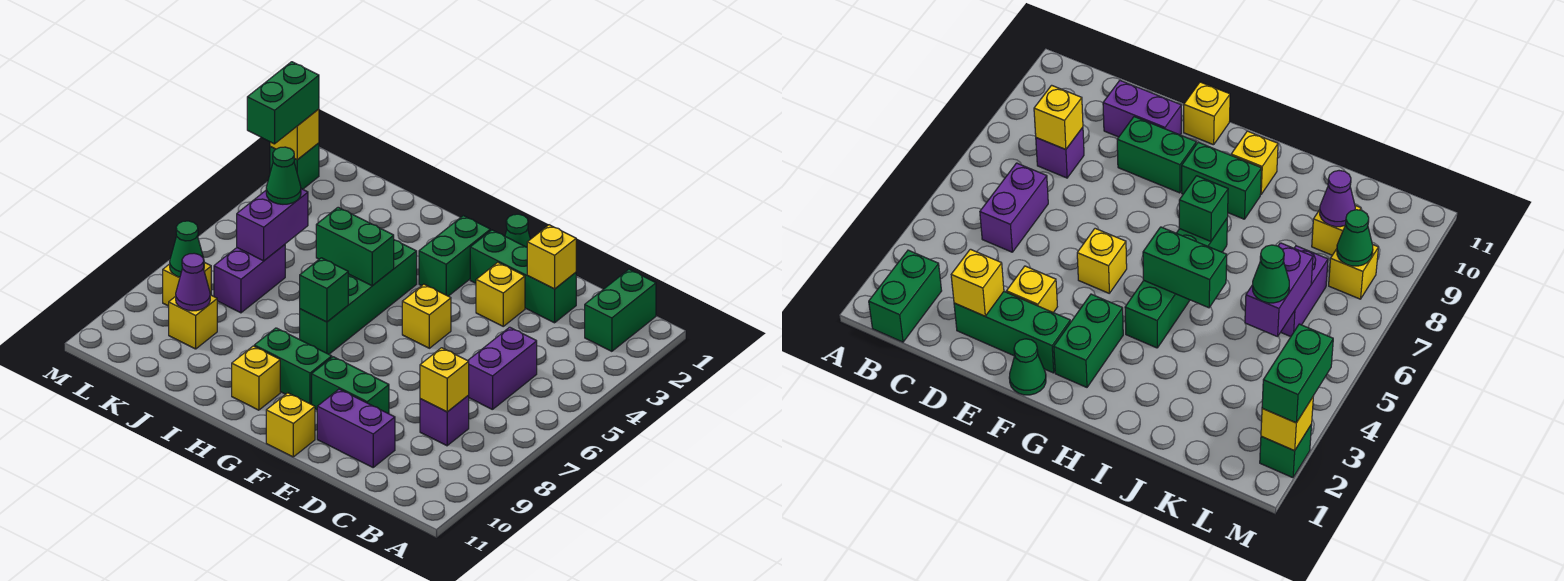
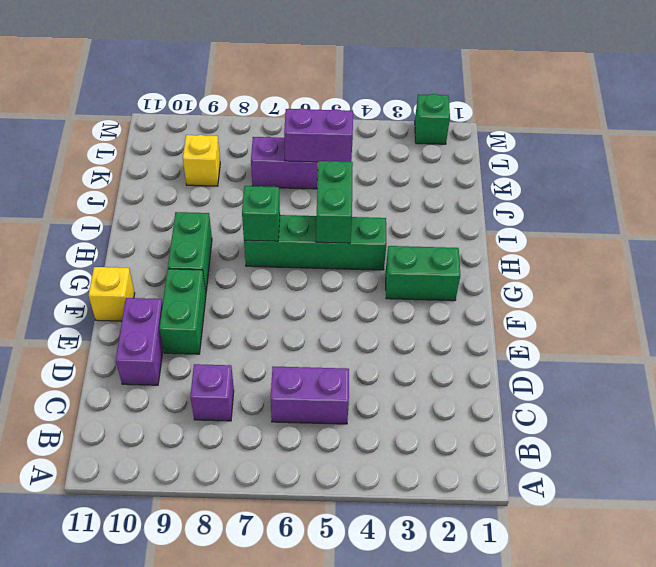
none -> green 1x2 brick [585,269,656,351]
none -> green 1x3 brick [470,230,576,323]
none -> yellow 1x1 brick [476,262,525,326]

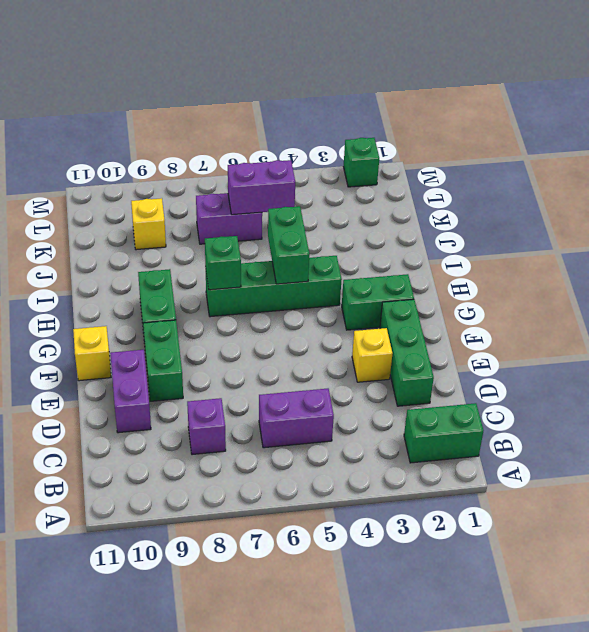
none -> green 1x1 cone [505,214,530,247]
none -> yellow 1x1 brick [402,284,451,348]
none -> yellow 1x1 brick [232,346,280,410]

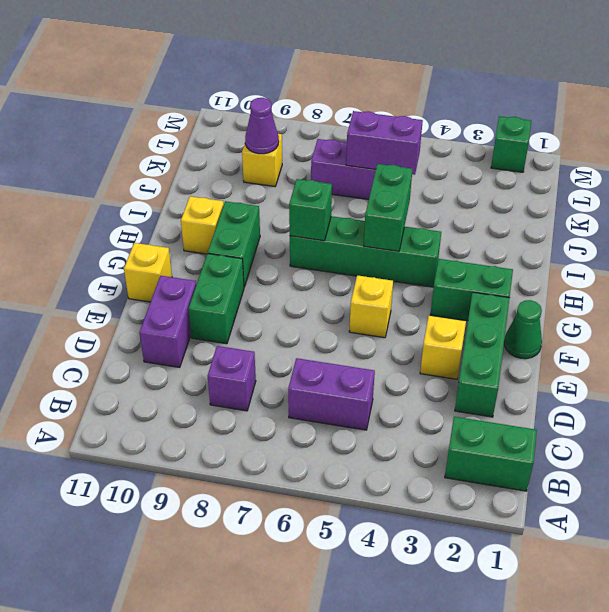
none -> yellow 1x1 brick [163,262,211,306]
none -> yellow 1x1 brick [420,348,469,412]
none -> yellow 1x1 brick [527,225,576,289]

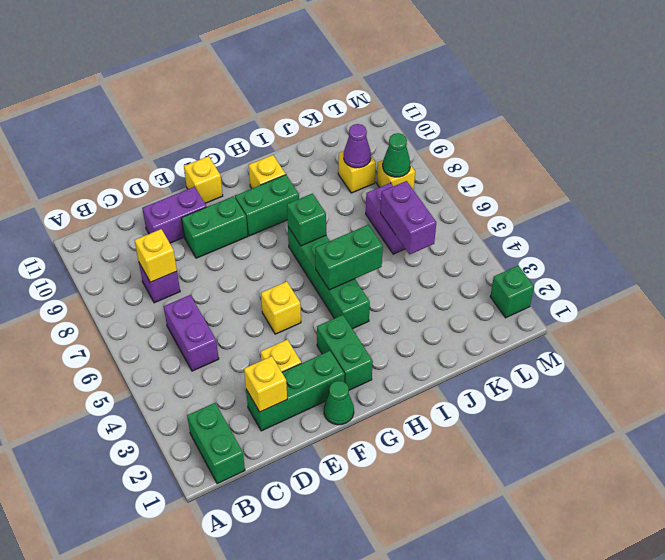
none -> yellow 1x1 brick [270,109,319,160]
none -> green 1x1 cone [266,147,301,204]
none -> green 1x2 brick [247,62,319,144]

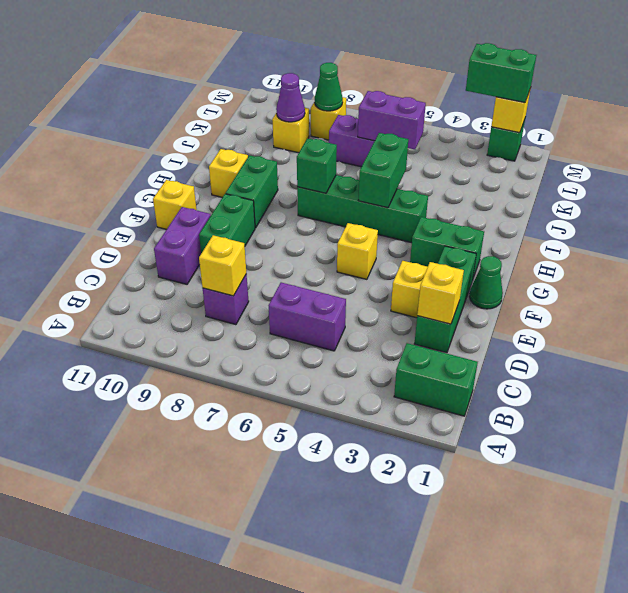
none -> green 1x1 cone [266,147,301,204]

